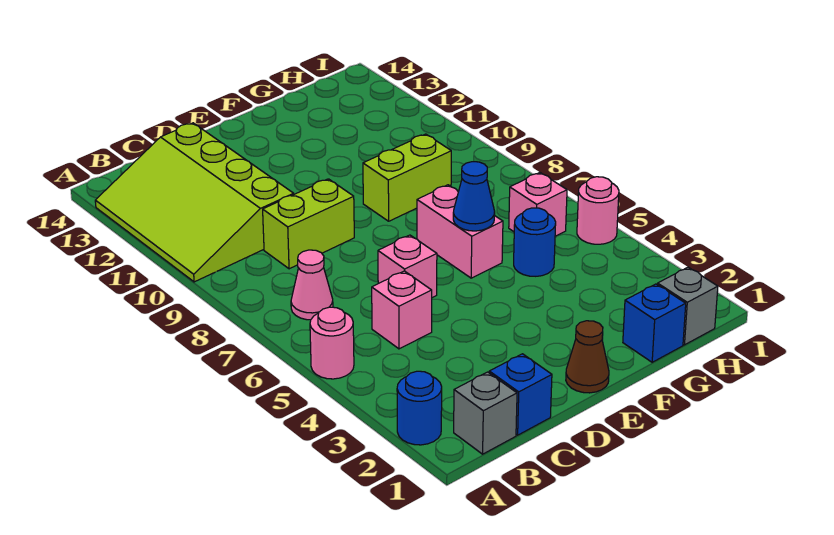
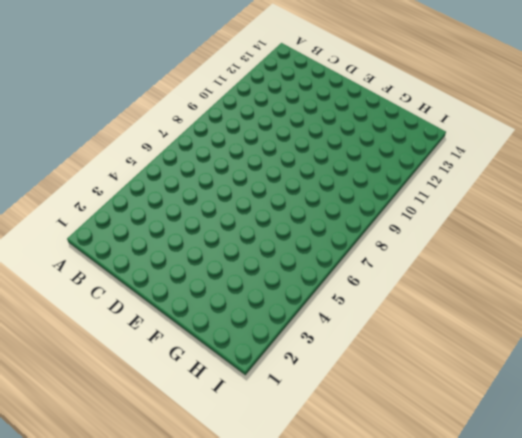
none -> blue 1x1 round brick [397,371,442,445]
none -> pink 1x1 round brick [310,307,354,379]
none -> lime 3x4 slope [95,123,294,282]

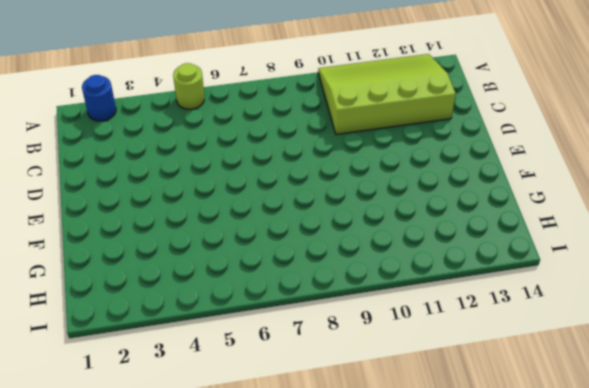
lime 1x1 round brick [173,63,204,109] -> pink 1x1 round brick [310,307,354,379]
none -> grey 1x1 brick [454,372,517,454]
none -> pink 1x1 cone [291,250,333,320]
none -> blue 1x1 brick [489,354,552,435]

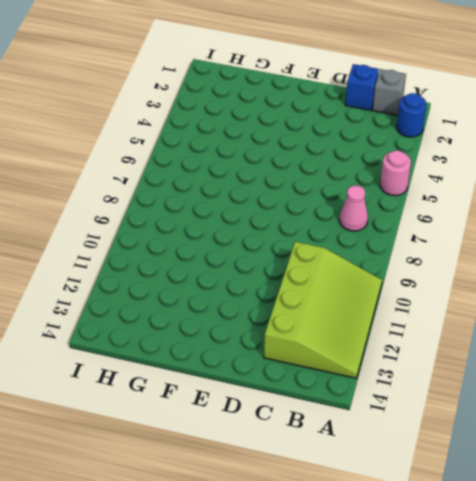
none -> pink 1x1 brick [372,271,432,349]
none -> lime 1x2 brick [263,179,354,269]
none -> pink 1x1 brick [378,235,437,298]

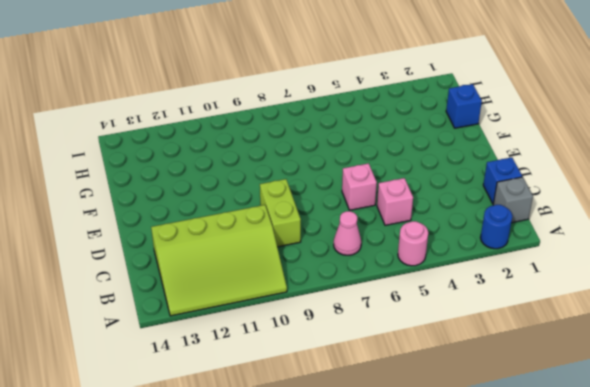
none -> brown 1x1 cone [566,321,609,393]
none -> pink 1x2 brick [417,185,503,278]
none -> lime 1x2 brick [363,134,451,221]

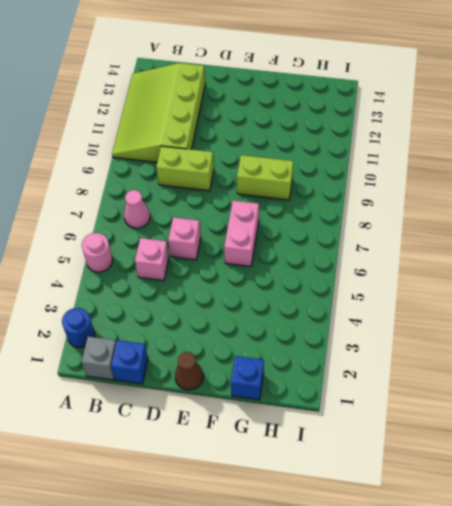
none -> blue 1x1 round brick [514,208,556,276]
none -> grey 1x1 brick [657,267,718,345]
none -> pink 1x1 brick [509,173,567,236]

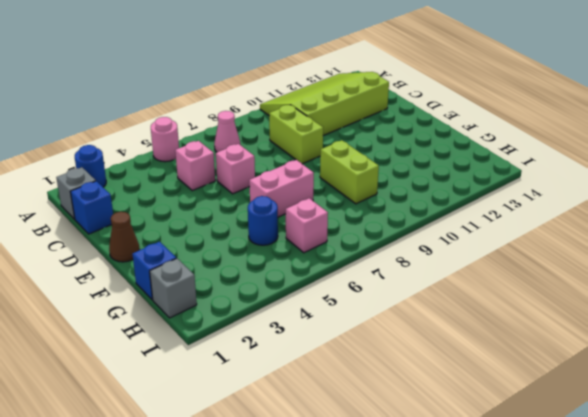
none -> pink 1x1 round brick [577,177,619,244]
none -> blue 1x1 cone [453,162,495,231]

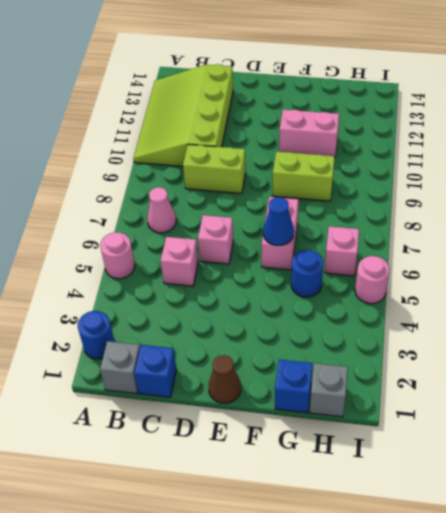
pink 1x2 brick [279,110,339,157] -> none

